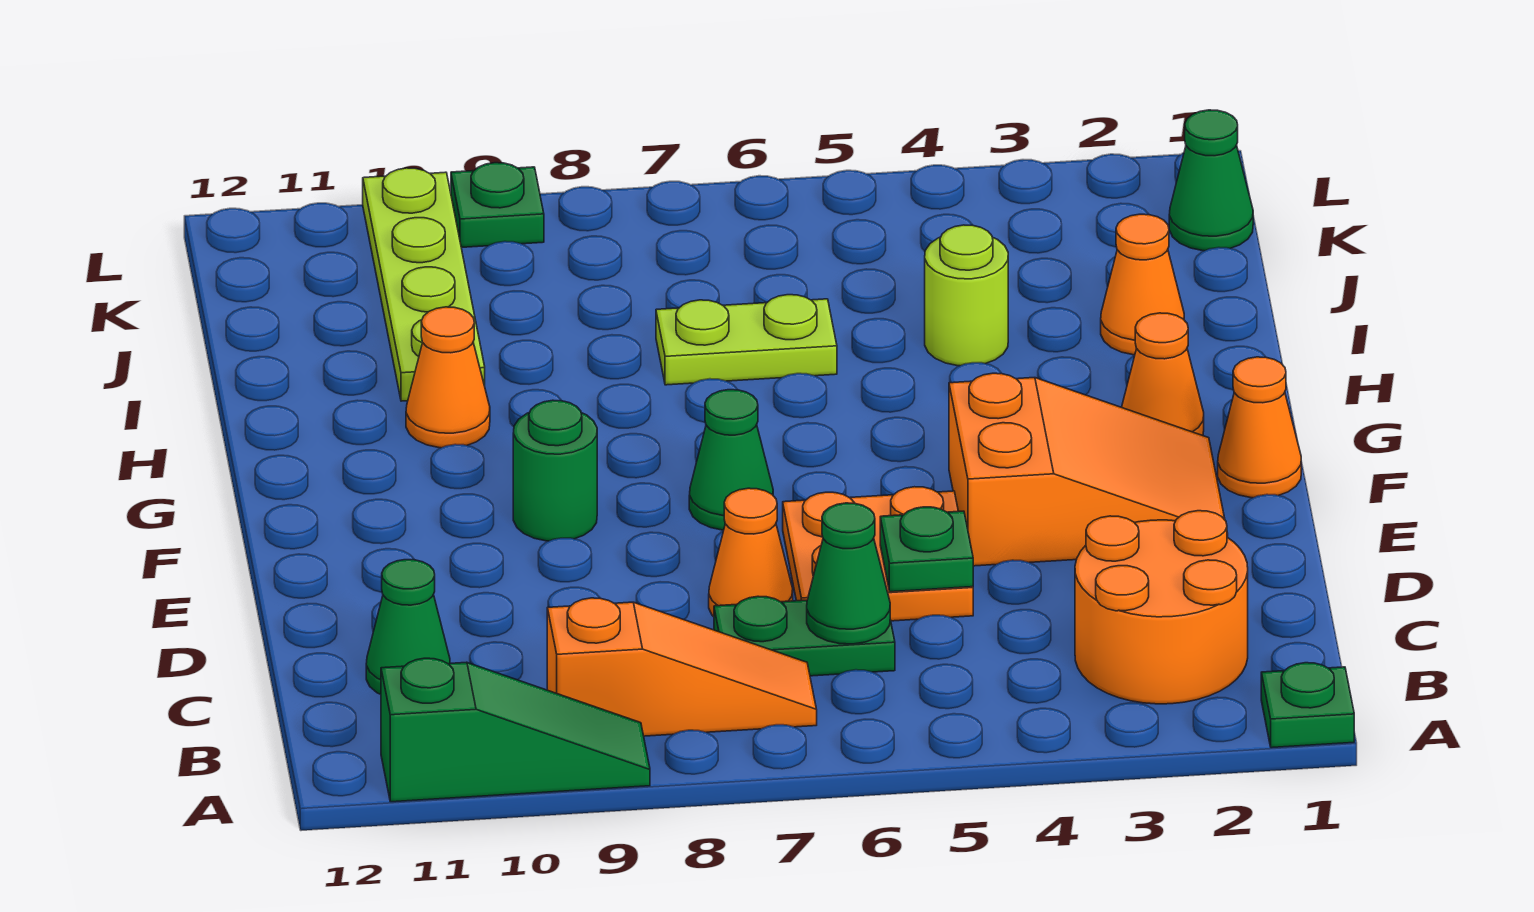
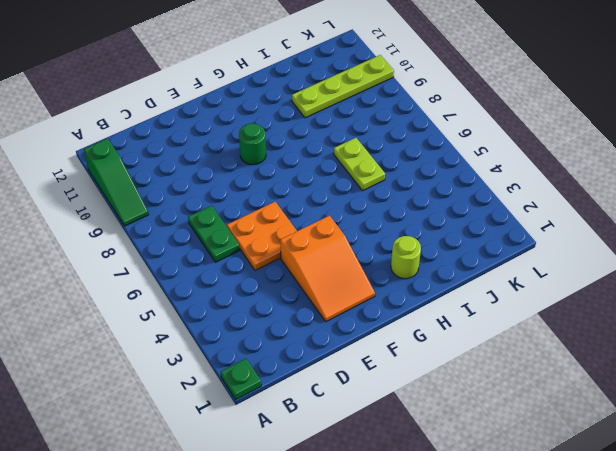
lime 1x1 round brick [391,236,421,279] -> lime 1x1 round brick moved to [925,225,1008,366]
none -> orange 2x2 round brick [1075,511,1248,704]
none -> orange 1x3 slope [547,598,817,736]
none -> green 1x1 cone [366,560,450,694]

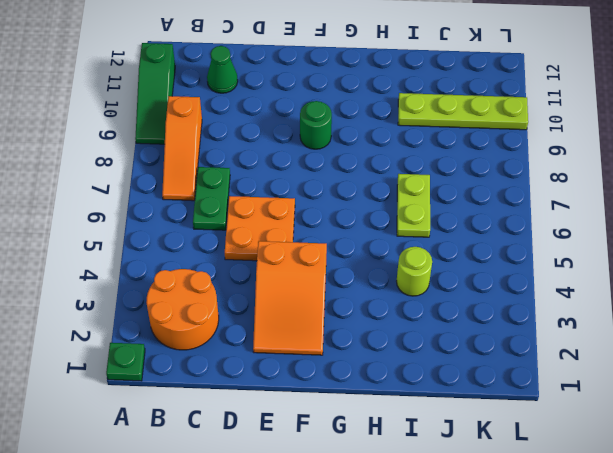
none -> orange 1x1 cone [709,488,793,617]
none -> orange 1x1 cone [1218,357,1301,498]
none -> green 1x1 cone [689,390,773,530]

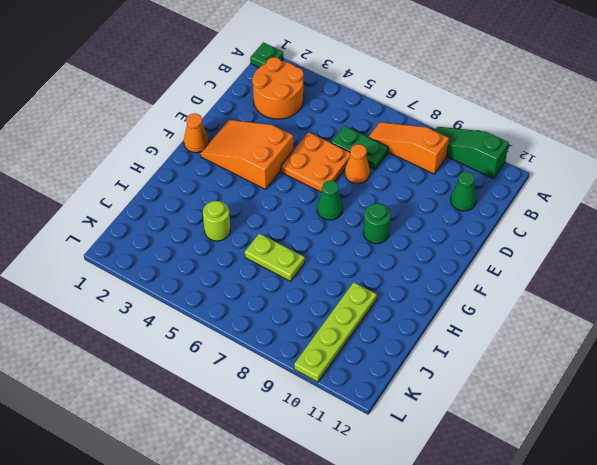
none -> orange 1x1 cone [1122,313,1204,436]
none -> orange 1x1 cone [406,307,490,448]
none -> orange 1x1 cone [1101,214,1184,355]

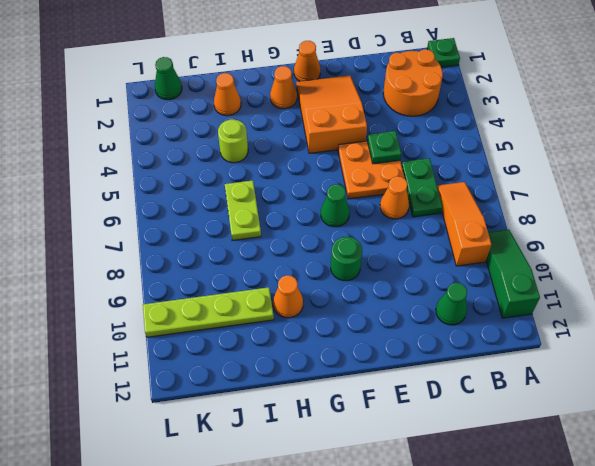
none -> green 1x1 plate [451,163,544,248]
none -> green 1x1 cone [807,503,890,644]

